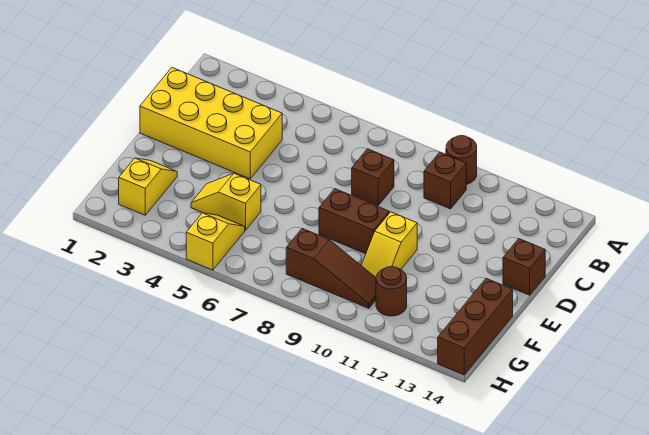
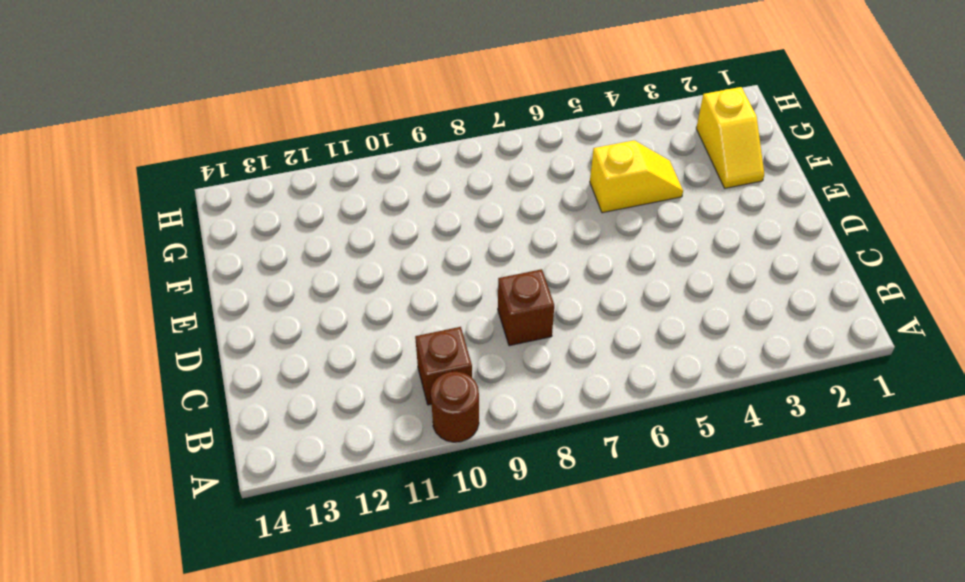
none -> yellow 2x4 brick [140,68,282,179]
none -> brown 1x1 brick [503,239,545,295]
none -> brown 1x2 brick [319,189,389,254]

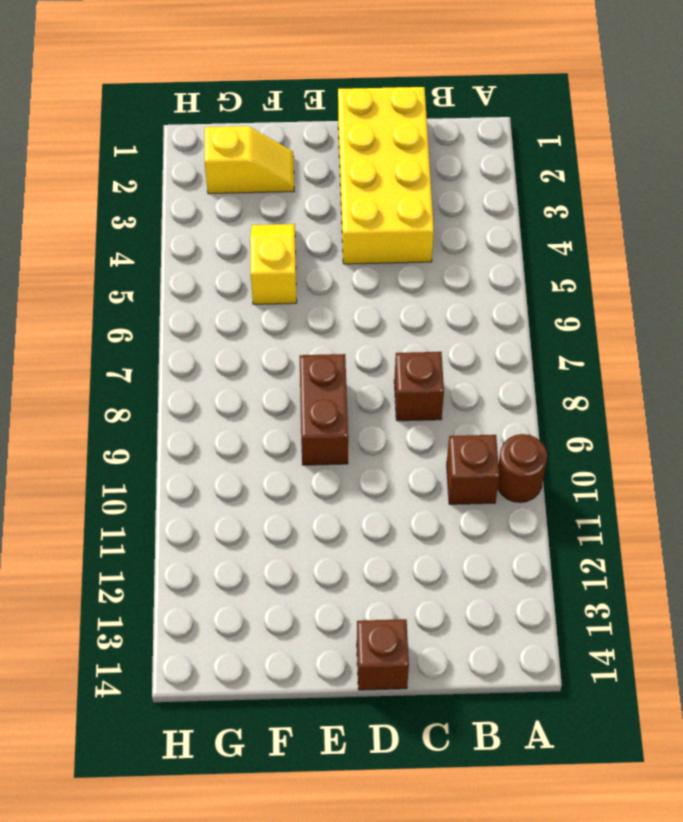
none -> yellow 1x2 slope [361,212,417,277]
none -> brown 1x3 brick [438,278,513,375]
none -> yellow 1x2 slope [186,213,245,270]

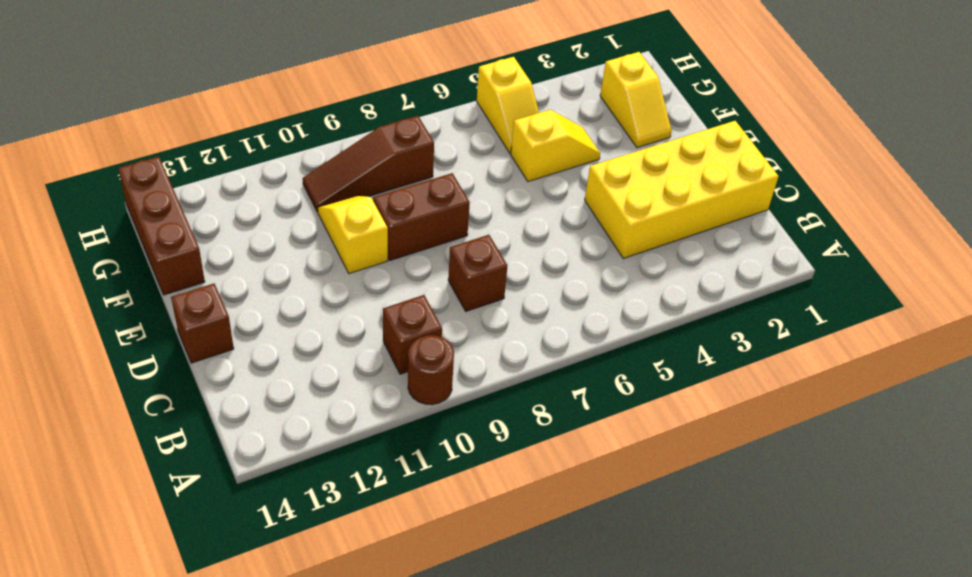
none -> brown 1x1 round brick [376,267,407,316]

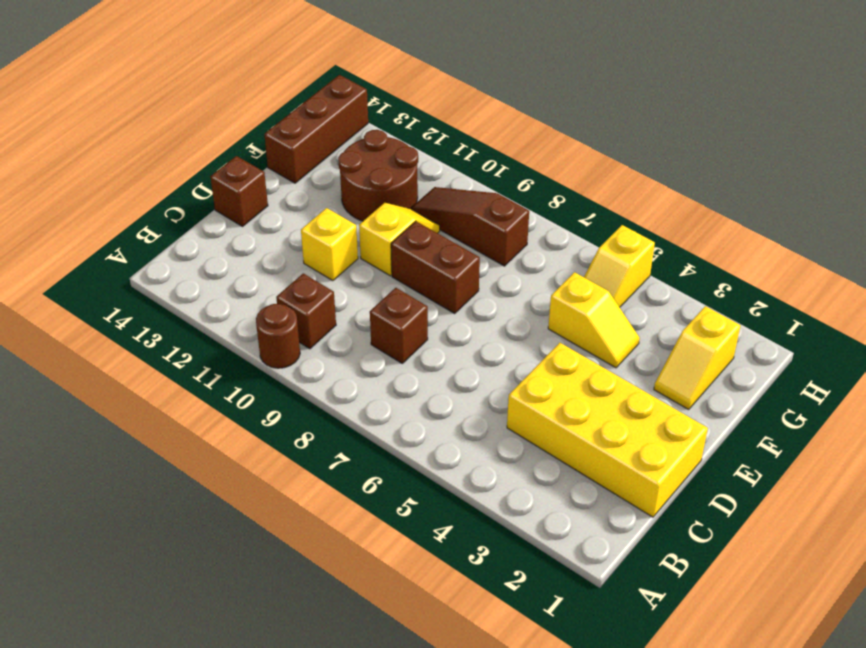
yellow 1x1 brick [301,208,358,281] -> none
brown 2x2 round brick [338,130,418,221] -> brown 1x1 round brick [376,267,407,316]

